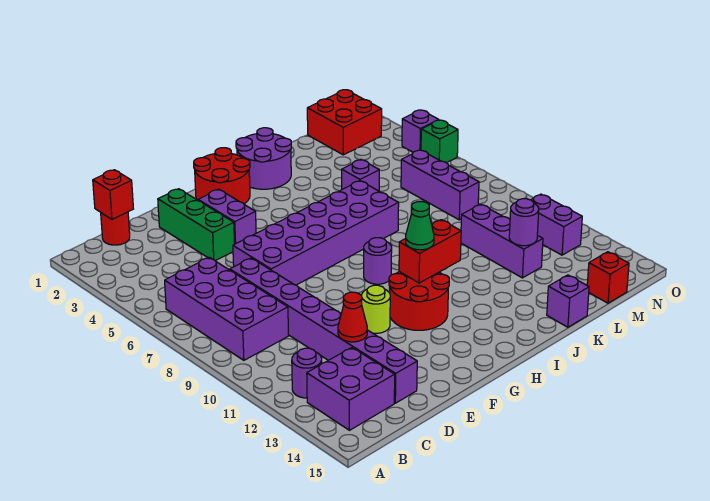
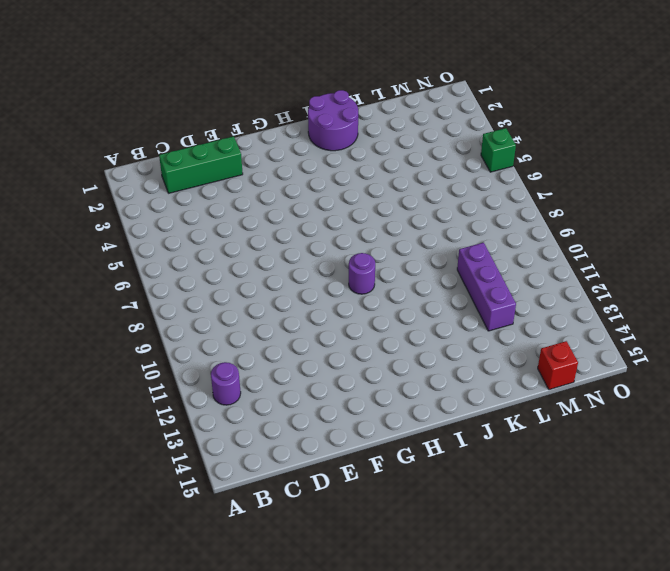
green 1x3 brick [159,136,243,193] -> green 1x3 brick turned to [158,189,235,261]
none -> purple 2x4 brick [165,257,288,360]
none -> purple 2x2 brick [307,348,395,430]
none -> red 1x1 round brick [101,212,130,245]

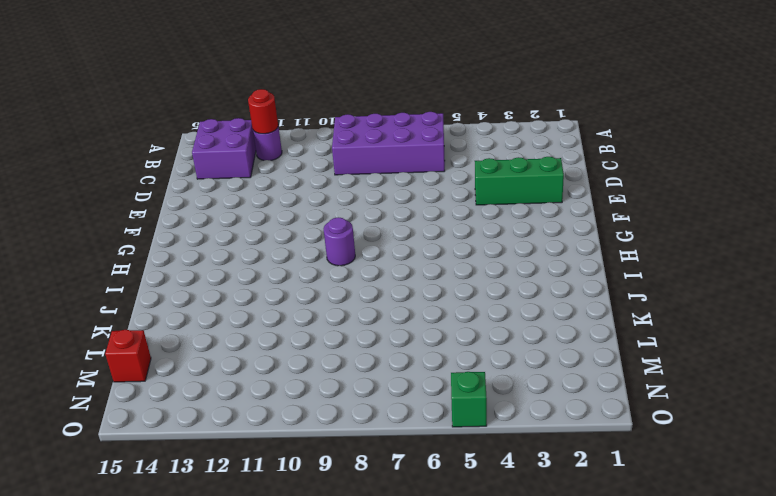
red 1x1 round brick [248,89,278,134] -> red 1x1 round brick moved to [101,212,130,245]
none -> purple 1x8 brick [230,258,417,403]
none -> purple 2x6 brick [233,181,399,285]
none -> purple 1x2 brick [198,189,256,244]

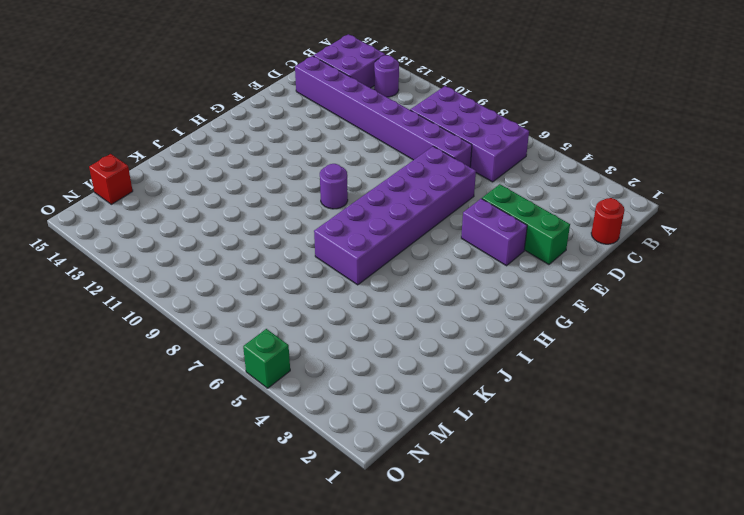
none -> lime 1x1 round brick [362,285,390,333]
none -> red 2x2 round brick [194,148,250,204]
none -> red 2x2 round brick [389,272,449,330]

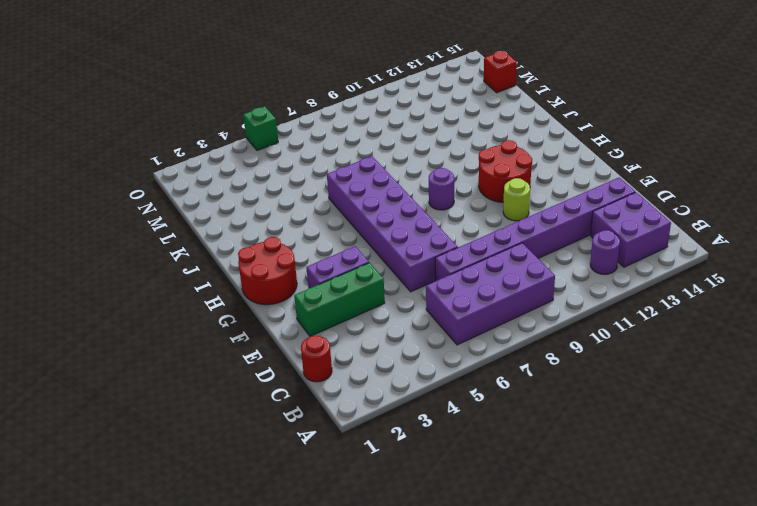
none -> purple 2x2 round brick [236,128,291,189]
none -> purple 1x1 brick [342,160,379,191]
none -> purple 1x1 brick [547,275,589,327]

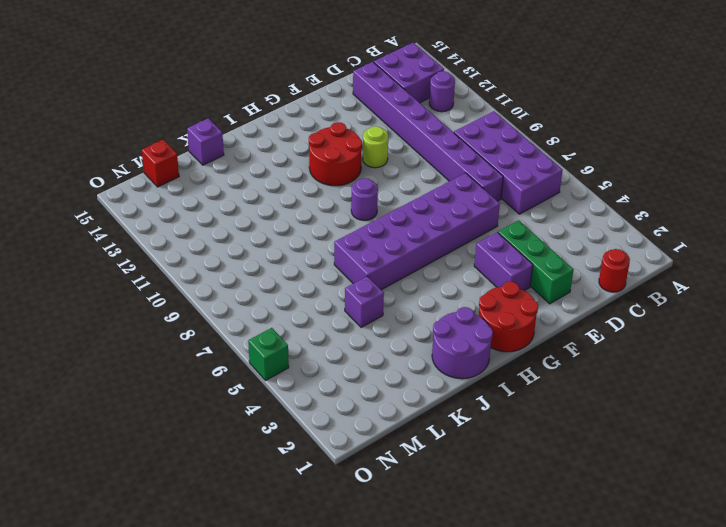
none -> purple 1x3 brick [461,204,543,278]
none -> red 2x2 brick [307,90,382,155]
none -> purple 1x3 brick [401,150,479,220]

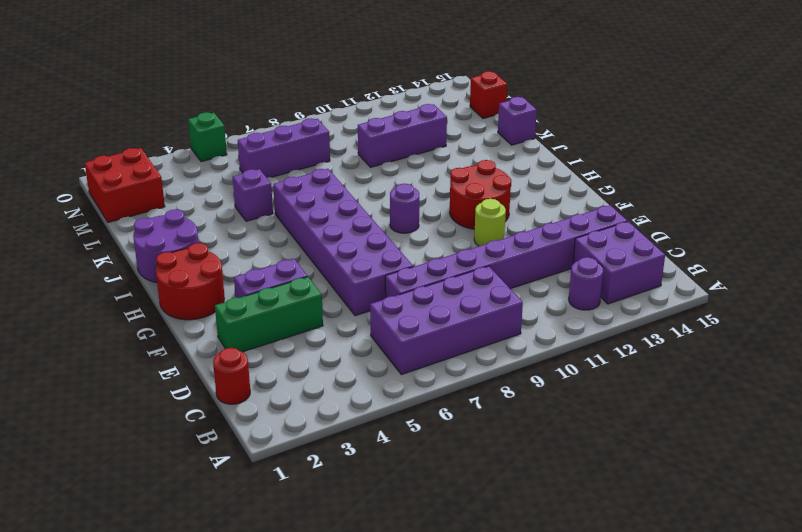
none -> purple 1x2 brick [531,194,582,255]
none -> purple 1x1 brick [402,110,438,152]
none -> red 1x1 brick [93,170,133,219]

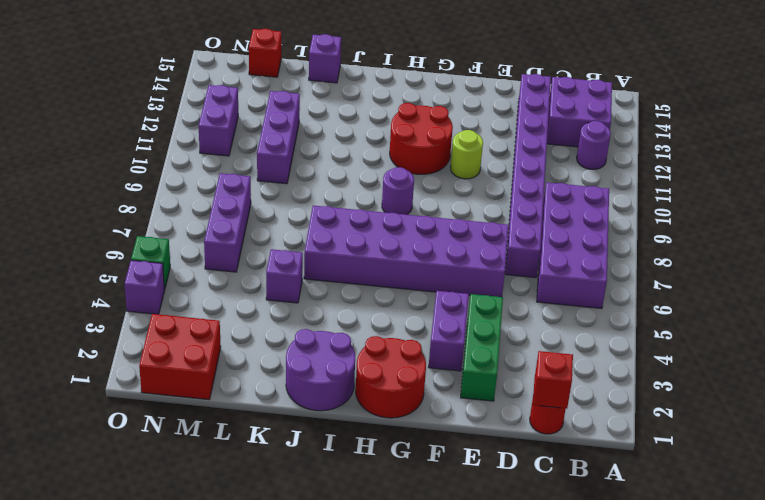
none -> red 1x1 cone [338,292,367,342]
none -> red 1x2 brick [399,220,461,283]
none -> purple 1x1 round brick [509,199,539,246]

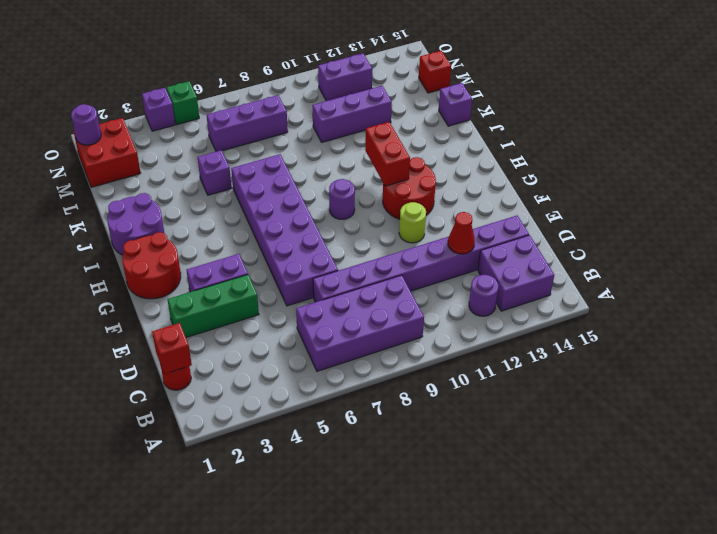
purple 1x1 round brick [71,104,101,145] -> purple 1x1 round brick moved to [509,199,539,246]
none -> green 1x1 cone [406,202,434,250]

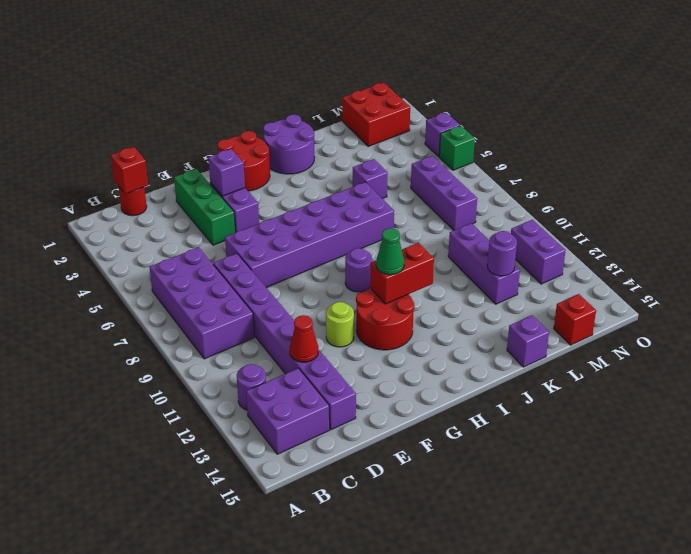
purple 1x1 brick [208,149,245,196] -> none

